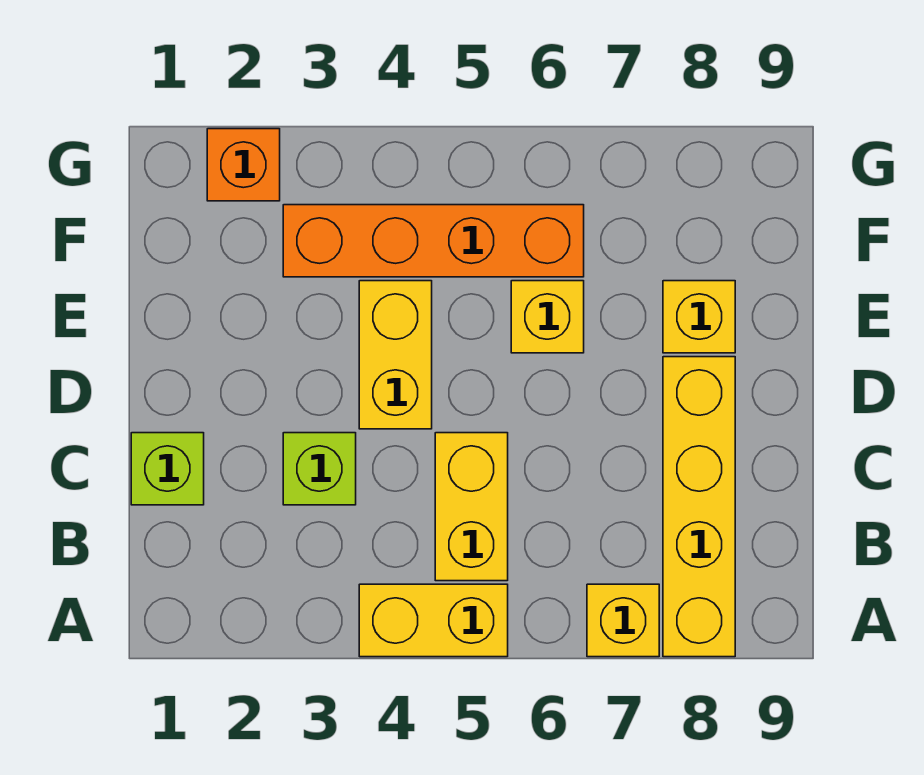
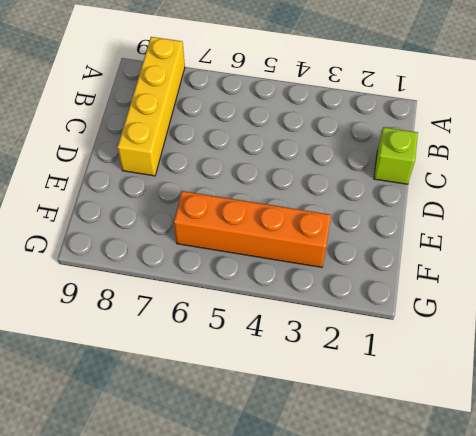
none -> yellow 1x2 brick [359,584,508,657]
none -> yellow 1x1 brick [587,584,659,657]

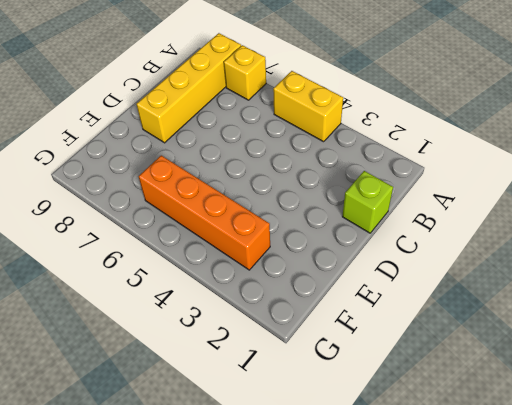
none -> yellow 1x2 brick [435,433,508,581]
none -> lime 1x1 brick [283,433,356,505]

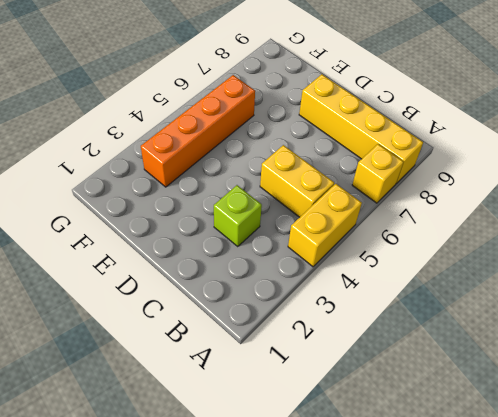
none -> lime 1x1 brick [131,433,204,505]
none -> yellow 1x2 brick [359,281,432,429]

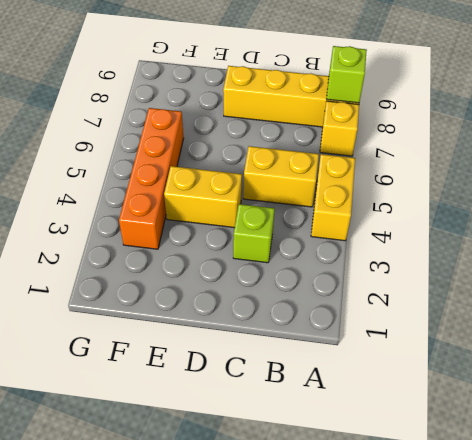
lime 1x1 brick [327,46,367,103] -> lime 1x1 brick moved to [131,433,204,505]
none -> yellow 1x1 brick [511,281,584,353]
none -> yellow 1x1 brick [663,281,735,353]

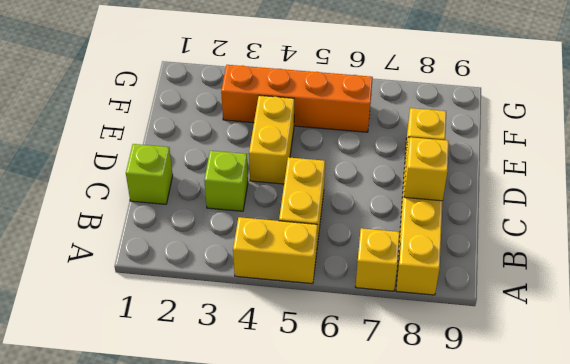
yellow 1x1 brick [404,137,449,201] -> yellow 1x1 brick moved to [511,281,584,353]
none -> orange 1x1 brick [207,129,280,201]

